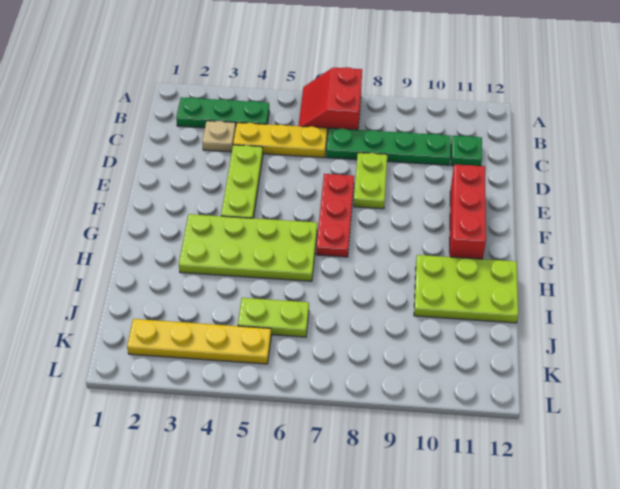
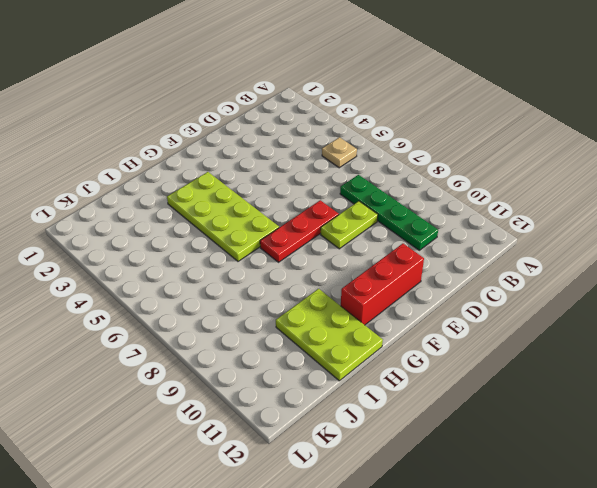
tan 1x1 plate [322,137,357,168] -> tan 1x1 plate moved to [202,121,236,152]
none -> red 2x2 slope [299,67,362,135]
none -> green 1x3 plate [176,97,269,128]
none -> yellow 1x3 plate [233,123,327,158]

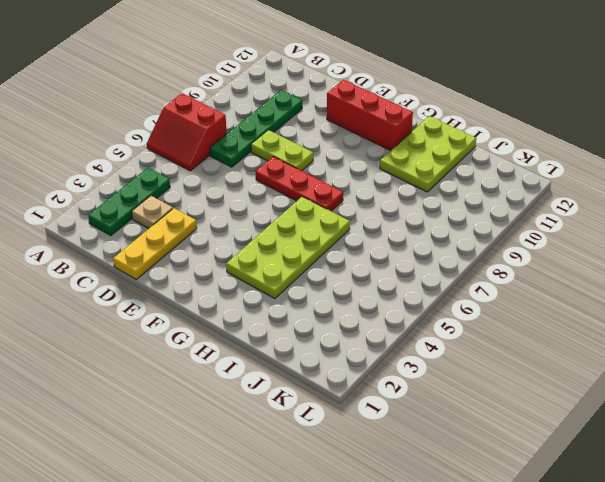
yellow 1x3 plate [113,208,197,279] -> yellow 1x3 plate moved to [233,123,327,158]
none -> green 1x1 plate [451,136,482,166]
none -> lime 1x3 plate [221,145,263,218]
none -> lime 1x2 plate [238,298,309,337]

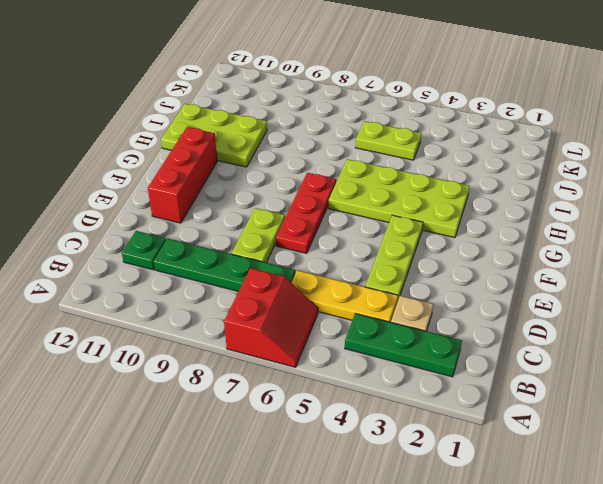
none -> yellow 1x4 plate [127,319,271,364]

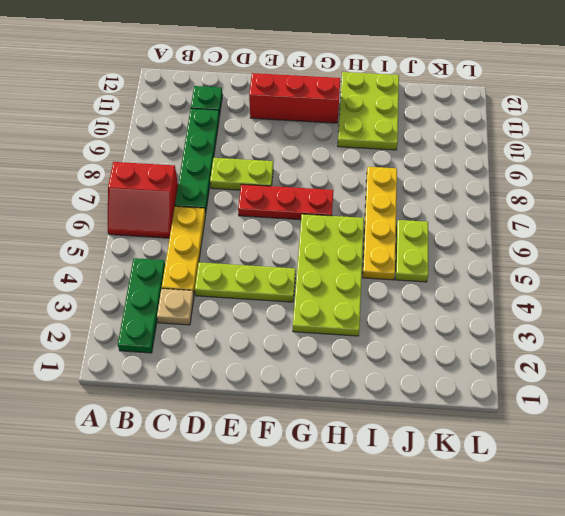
yellow 1x4 plate [363,167,397,280] -> yellow 1x4 plate moved to [127,319,271,364]

